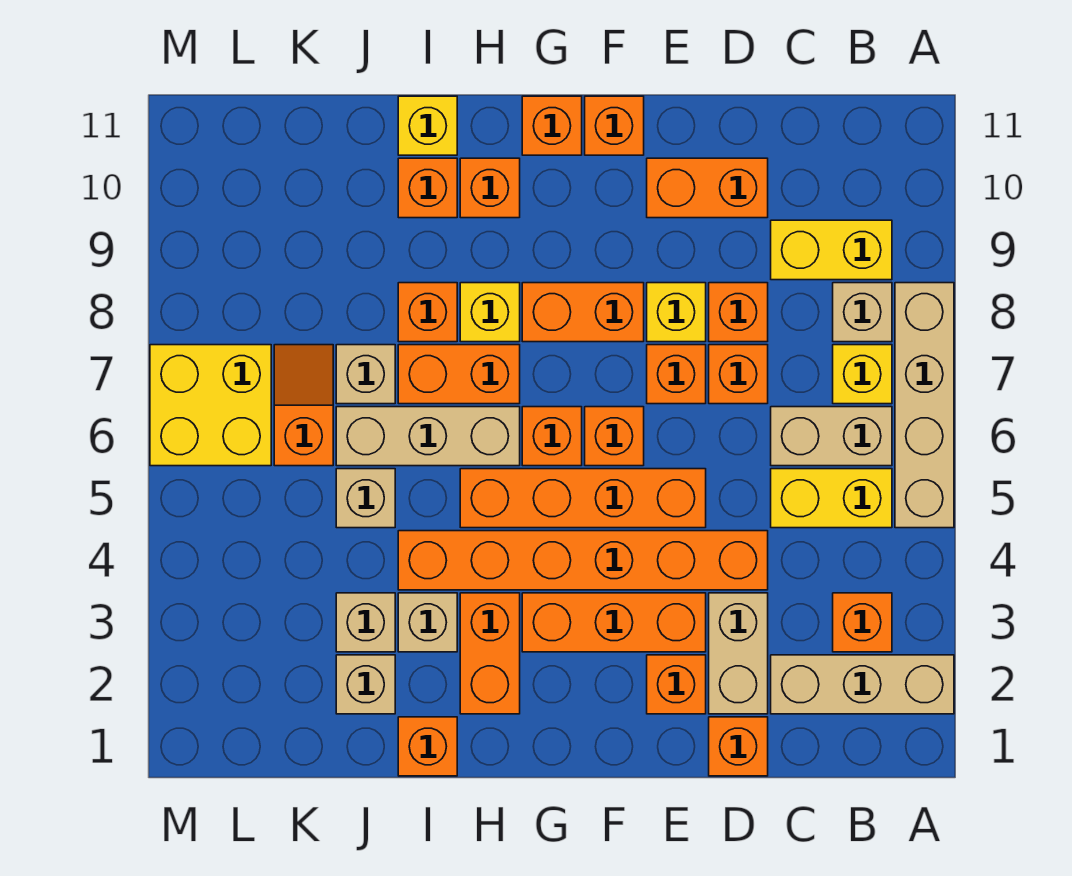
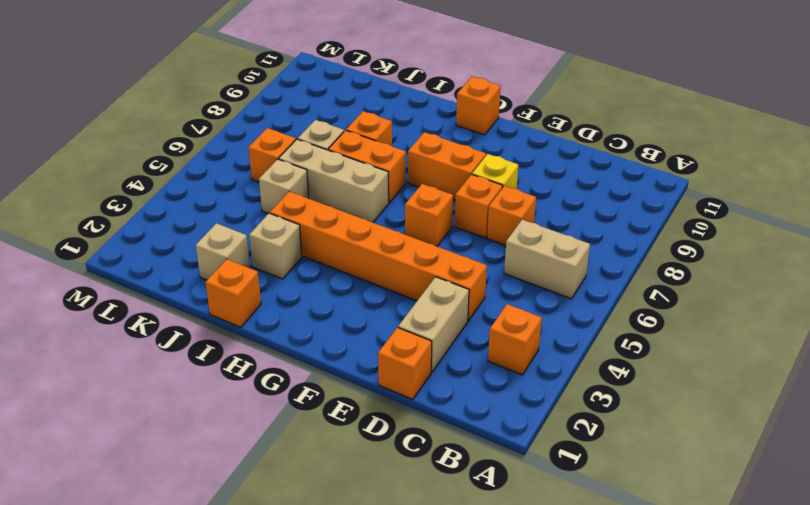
none -> tan 1x3 brick [771,655,954,714]
none -> tan 1x4 brick [895,283,954,528]
none -> yellow 1x2 brick [771,469,892,528]
none -> yellow 1x1 brick [833,345,892,404]

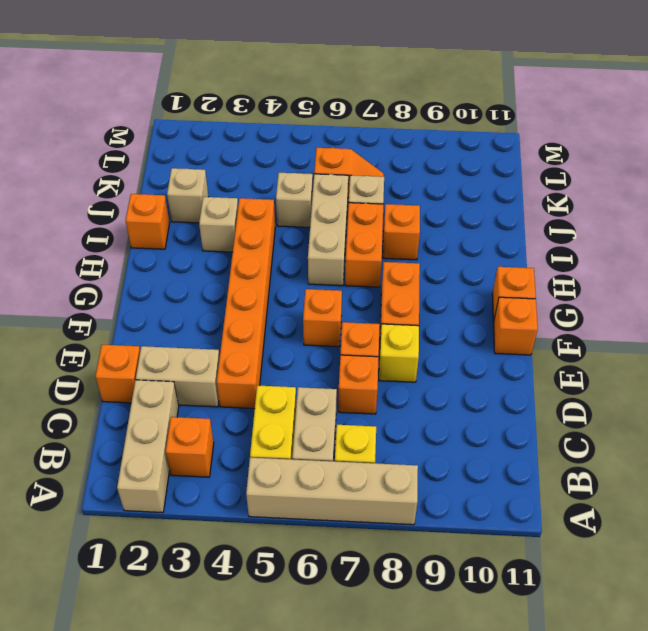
none -> tan 1x1 brick [833,283,892,342]
none -> yellow 1x2 brick [771,220,892,280]
none -> orange 1x1 brick [709,283,768,342]
none -> orange 1x2 brick [647,158,768,218]

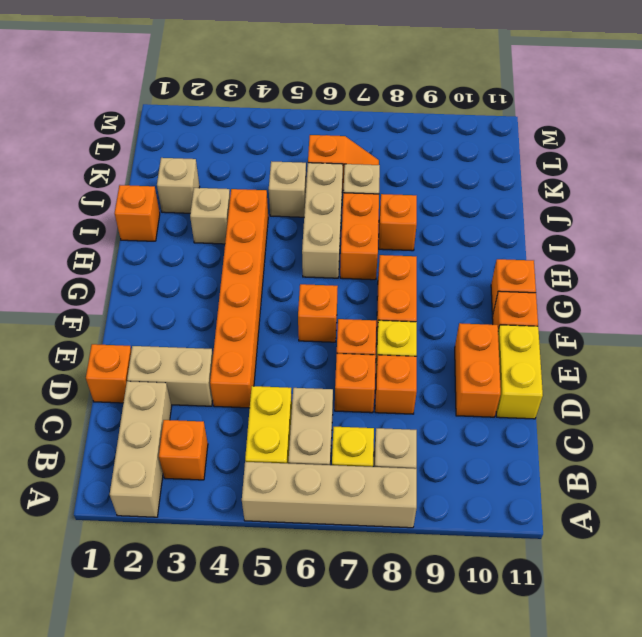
yellow 1x2 brick [496,325,543,419] -> yellow 1x2 brick moved to [771,220,892,280]
none -> orange 1x1 brick [647,655,706,714]
none -> orange 1x3 brick [522,593,706,652]
none -> orange 1x4 brick [460,469,706,528]
none -> orange 1x1 brick [522,407,582,466]

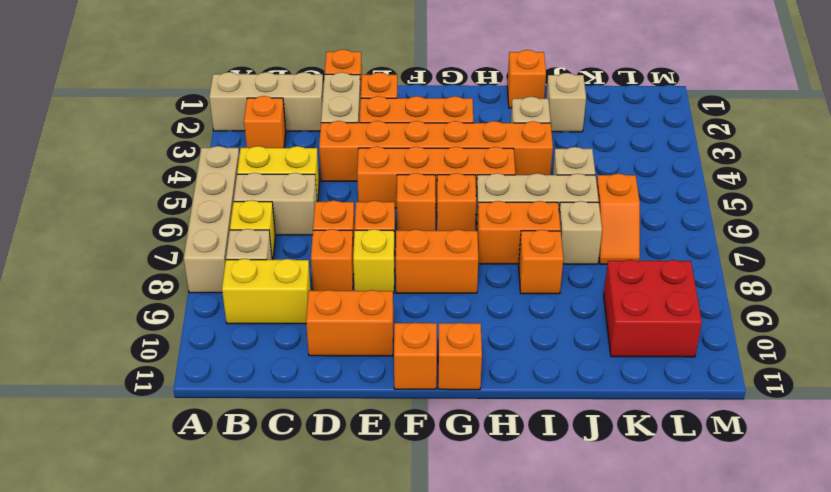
red 2x2 brick [604,260,702,357] -> none
none -> orange 1x2 brick [460,593,520,714]
none -> yellow 1x1 brick [460,283,520,342]
none -> orange 1x1 brick [460,158,520,218]
none -> orange 1x1 brick [398,158,457,218]

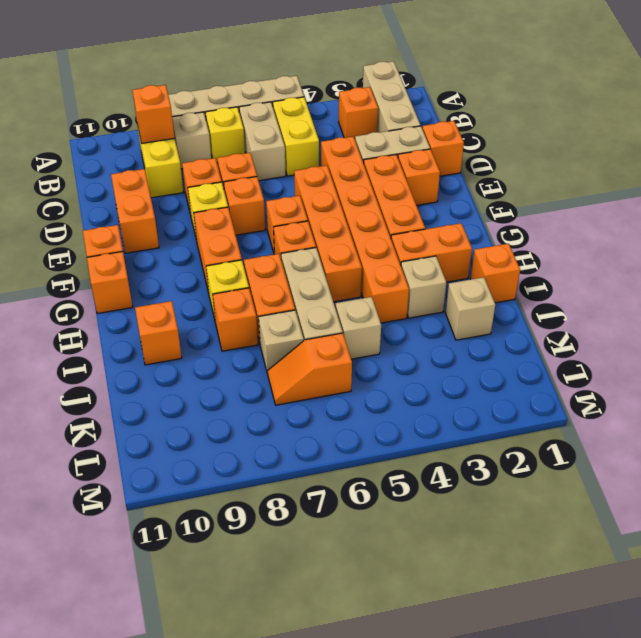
orange 1x1 brick [133,85,175,143] -> orange 1x1 brick moved to [460,158,520,218]
none -> yellow 1x1 brick [398,96,457,155]
none -> tan 1x1 brick [336,593,395,652]
none -> yellow 2x2 brick [150,345,271,466]

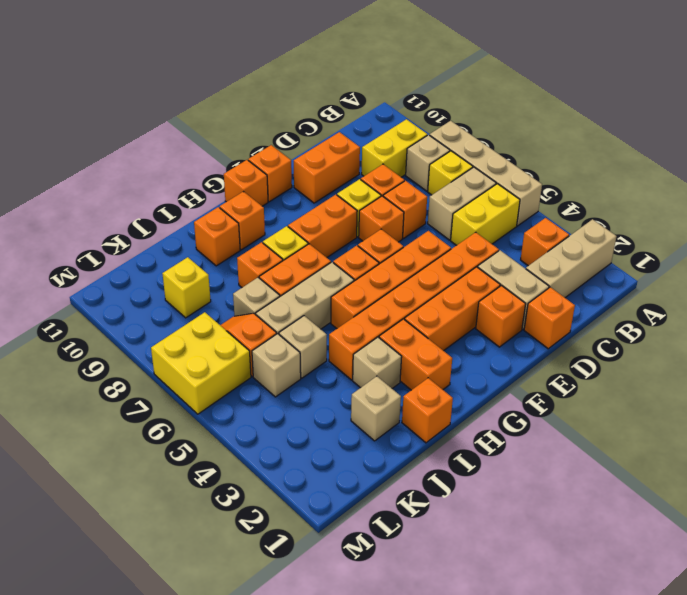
tan 1x1 brick [252,334,301,397] -> tan 1x1 brick moved to [336,593,395,652]
yellow 1x1 brick [162,257,211,318] -> yellow 1x1 brick moved to [398,96,457,155]

